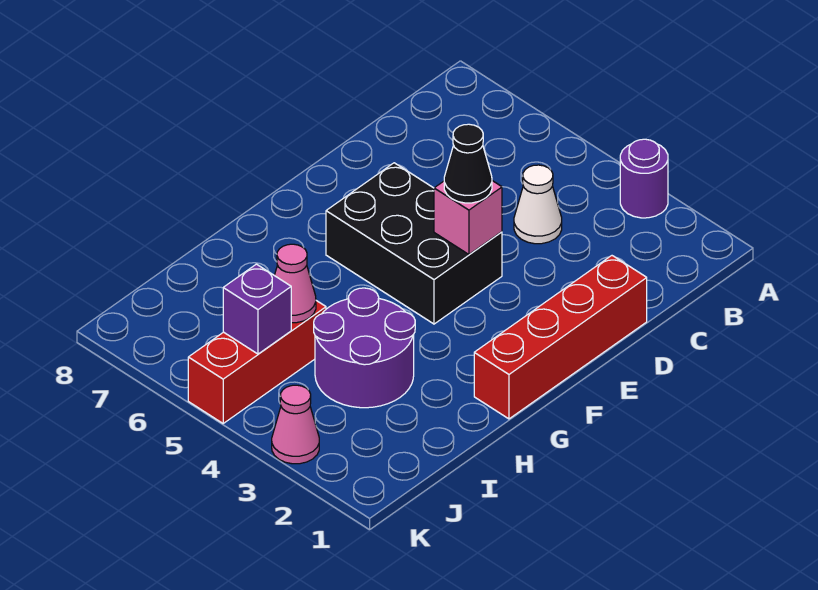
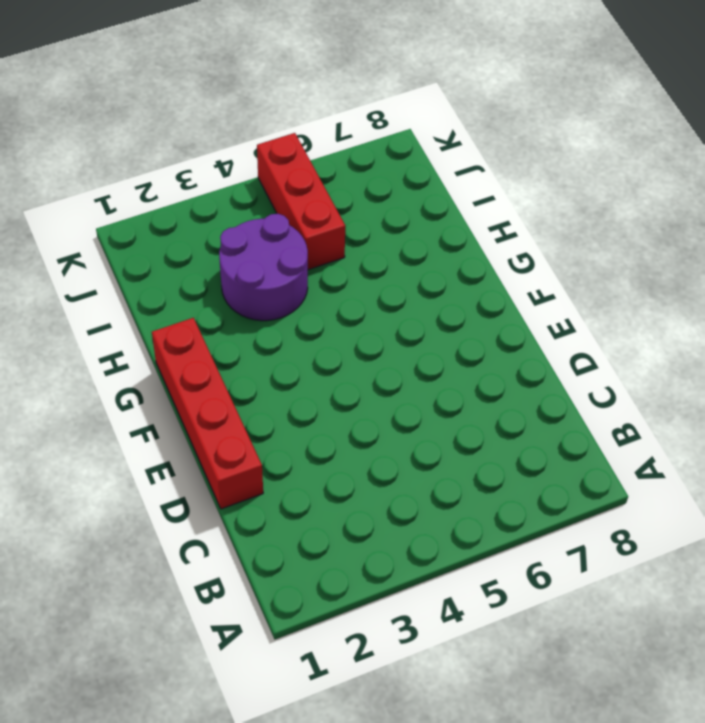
none -> purple 1x1 round brick [620,139,668,218]
none -> white 1x1 cone [514,165,562,244]

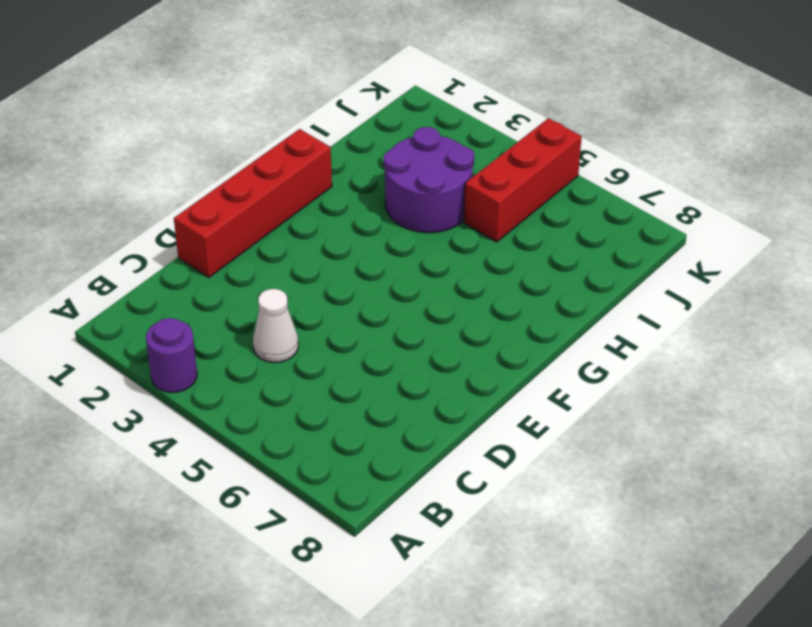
none -> black 2x3 brick [326,163,502,324]
none -> pink 1x1 cone [272,385,319,464]

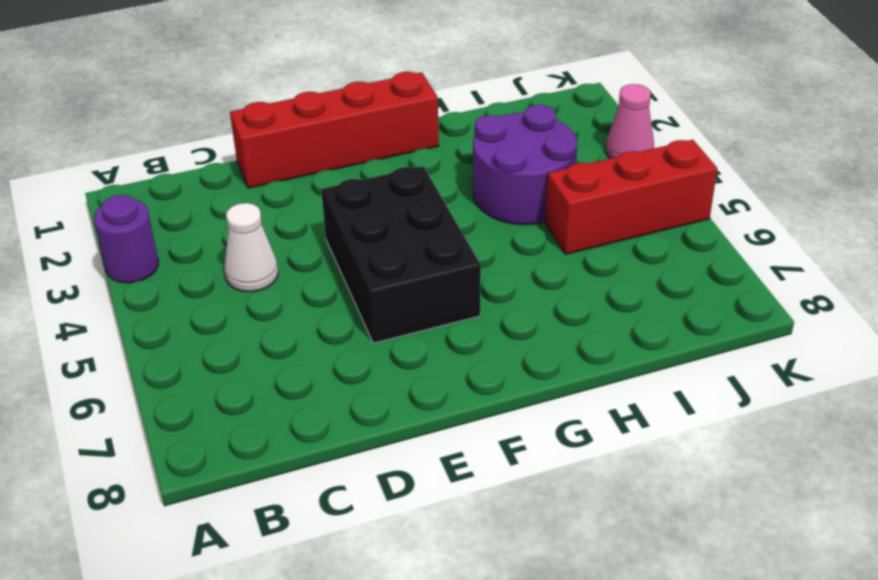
none -> pink 1x1 brick [434,181,502,254]
none -> pink 1x1 cone [274,244,316,323]

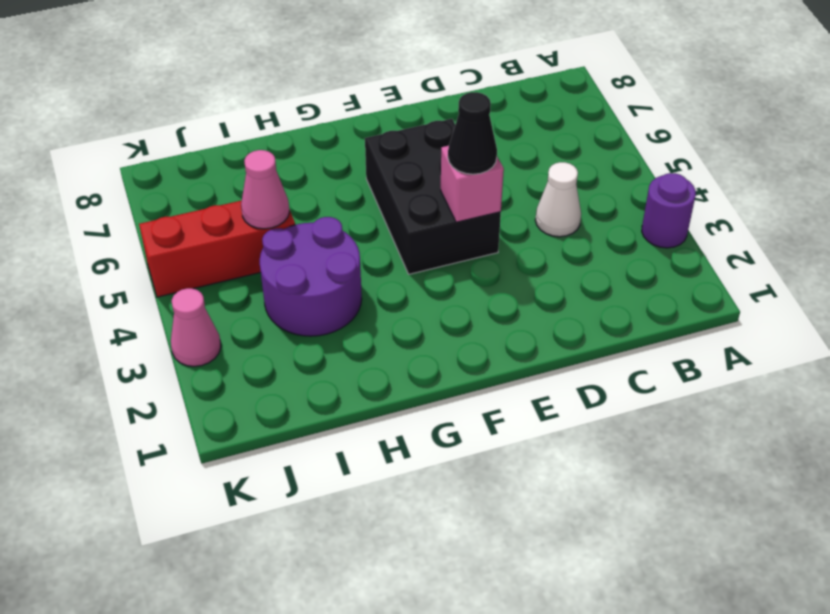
none -> red 1x4 brick [474,256,647,419]
none -> purple 1x1 brick [223,264,291,354]

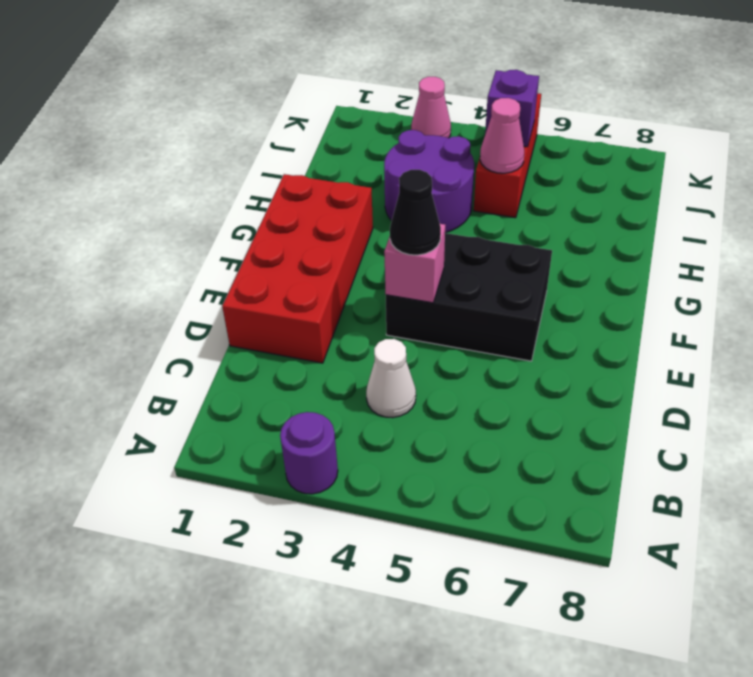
red 2x4 brick [222,174,373,363] -> red 1x4 brick [474,256,647,419]

